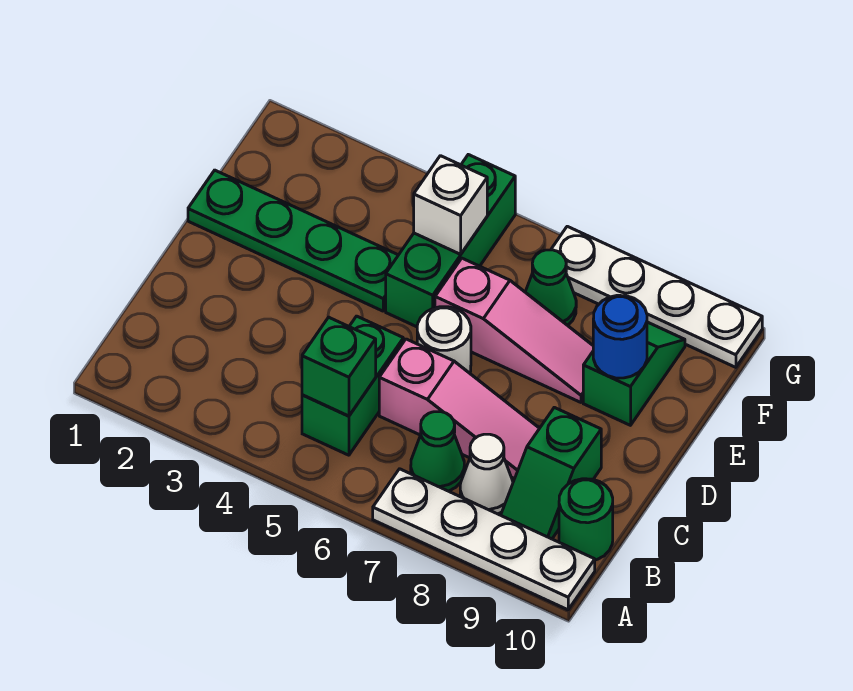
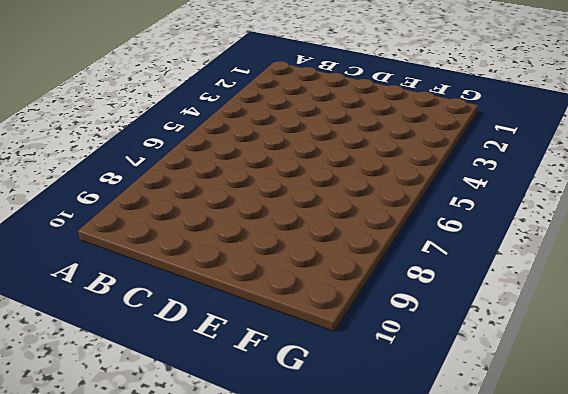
none -> white 1x4 plate [373,469,595,610]
none -> green 1x2 brick [302,316,403,455]
none -> green 1x1 cone [411,412,464,491]

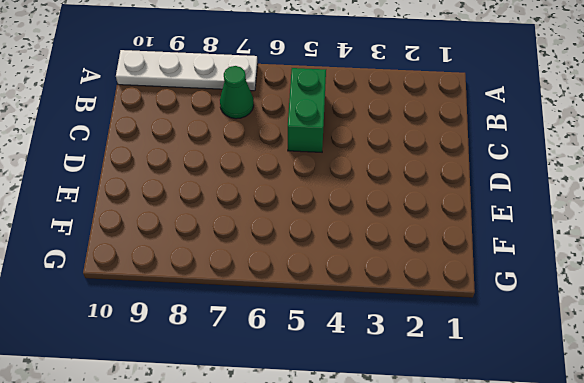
none -> white 1x1 cone [460,434,513,514]
none -> green 1x2 slope [501,407,601,539]
none -> green 1x1 round brick [559,479,613,560]

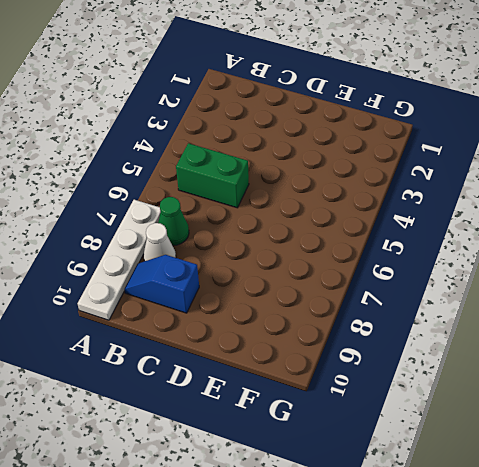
blue 1x2 slope [124,255,199,313] -> green 1x2 slope [501,407,601,539]
none -> green 1x1 round brick [559,479,613,560]
none -> pink 1x3 slope [379,339,540,479]
none -> white 1x1 round brick [417,307,471,373]

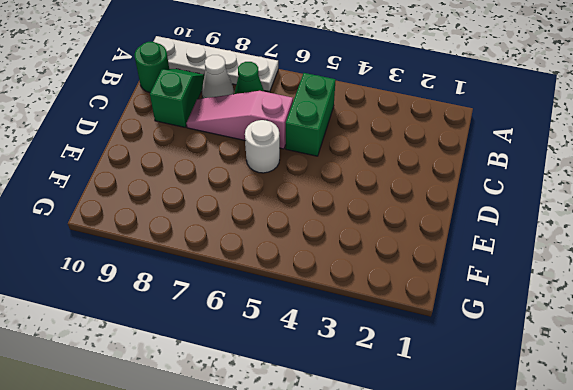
none -> green 1x4 plate [188,170,398,311]
none -> green 1x3 brick [386,155,515,327]
none -> pink 1x3 slope [435,258,593,402]

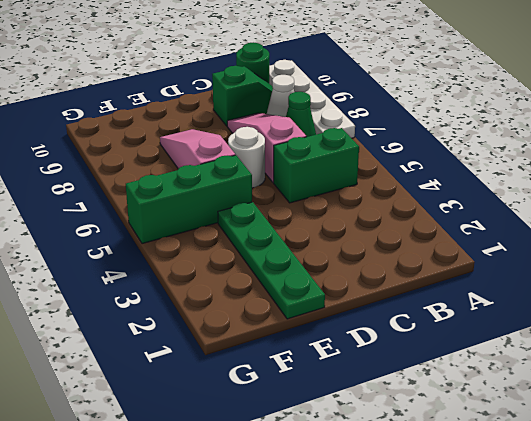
none -> green 1x2 slope [583,322,685,425]
none -> green 1x1 cone [525,250,576,325]
none -> white 1x4 plate [551,226,762,367]

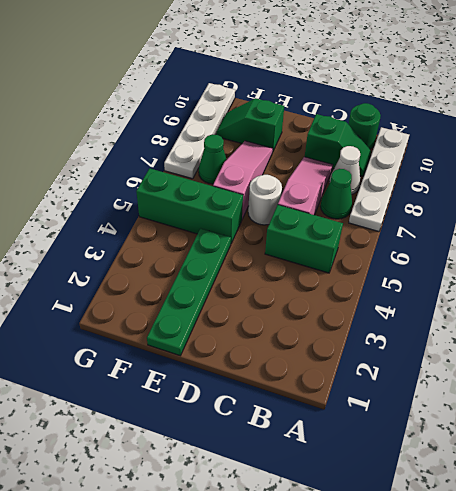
none -> green 1x1 brick [302,317,376,416]
none -> blue 1x1 round brick [593,295,647,378]
none -> white 1x1 brick [414,156,487,254]

